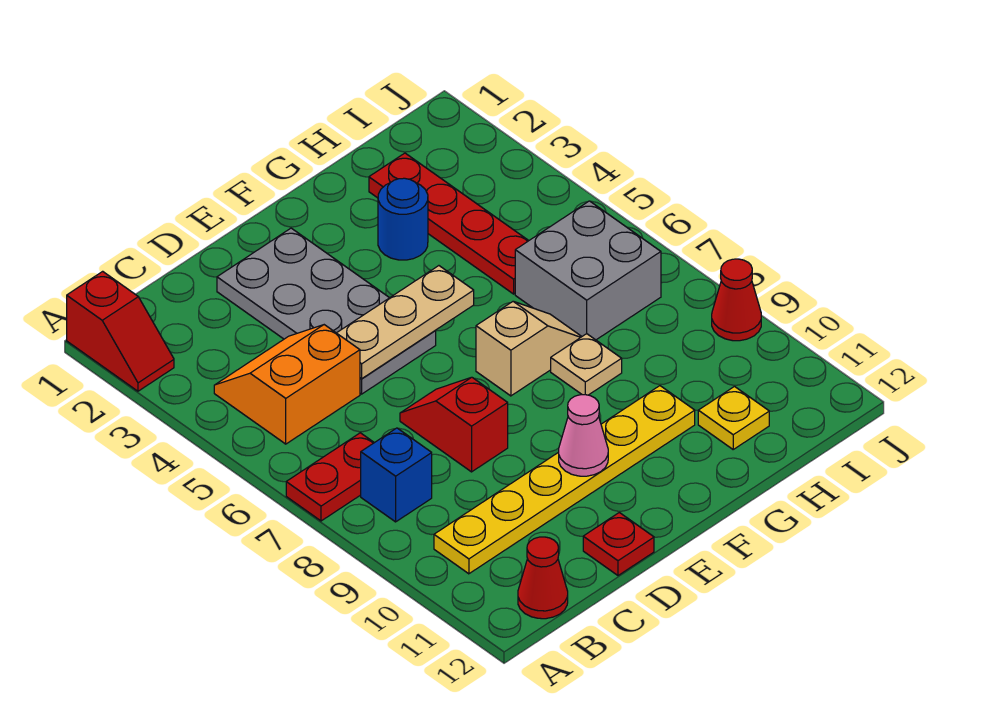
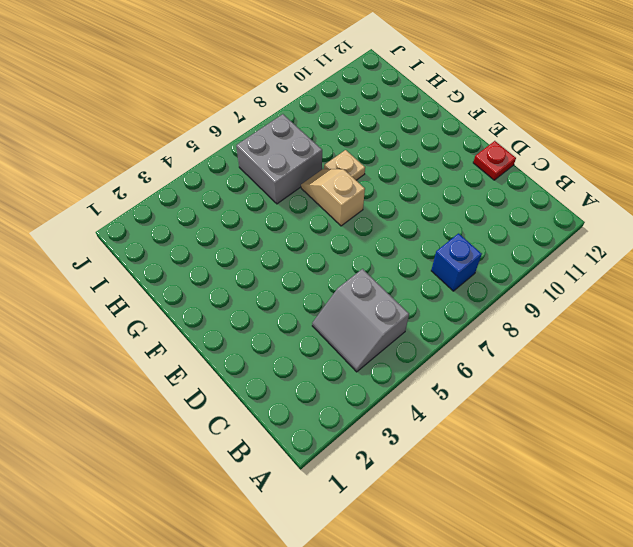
grey 2x2 slope [312,269,409,372] -> orange 2x2 slope [214,325,360,444]
none -> red 1x2 slope [67,271,174,391]
none -> red 1x2 plate [286,433,374,521]
none -> yellow 1x6 plate [434,386,695,574]

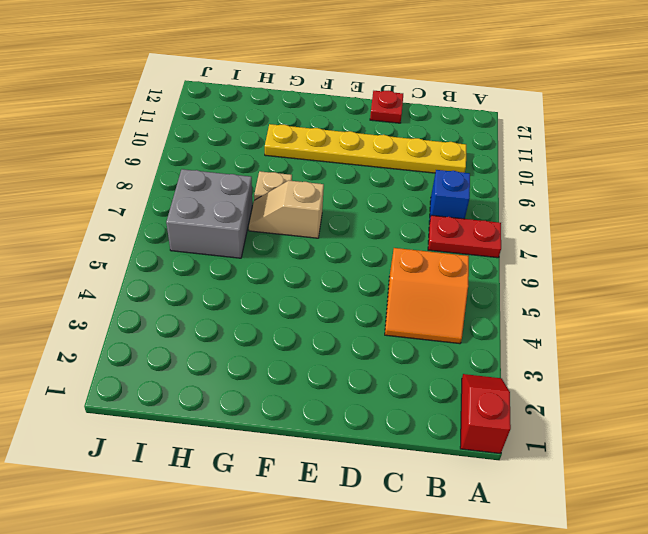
none -> red 1x1 cone [518,537,568,619]
none -> grey 2x4 plate [217,228,436,394]
none -> red 1x2 slope [400,377,508,472]

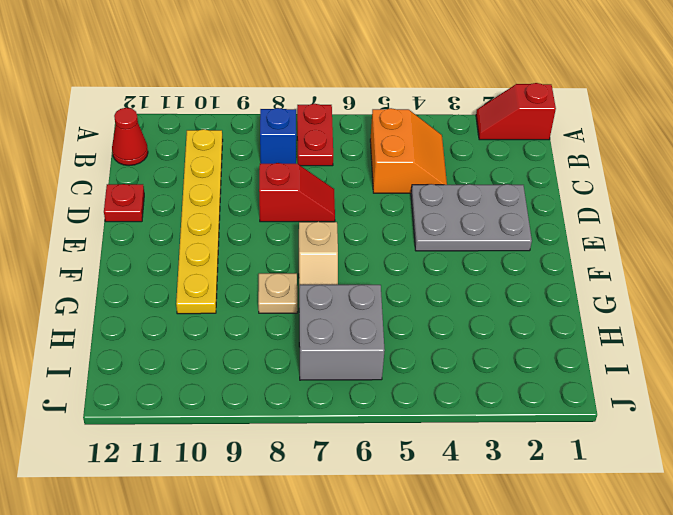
grey 2x3 plate [411,184,532,251] -> grey 2x4 plate [217,228,436,394]
none -> blue 1x1 round brick [378,178,428,260]
none -> red 1x4 plate [369,153,529,294]
none -> yellow 1x1 plate [698,387,769,449]

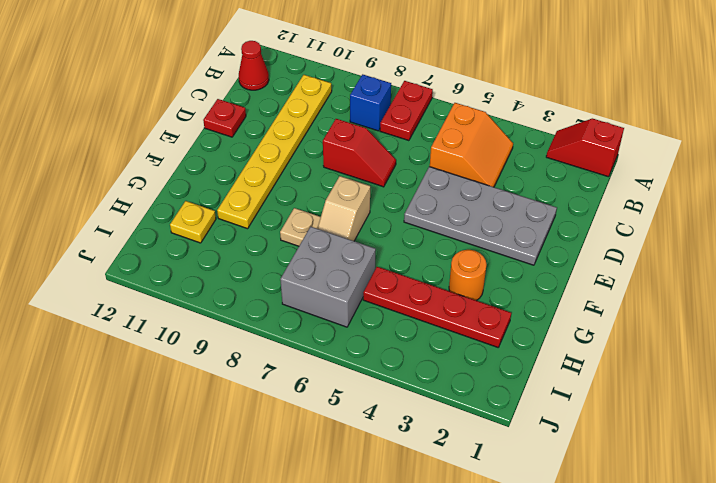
orange 1x1 round brick [449,250,486,301] -> blue 1x1 round brick [378,178,428,260]
none -> red 1x1 cone [712,259,761,341]
none -> tan 1x3 plate [337,266,474,378]
none -> pink 1x1 cone [559,395,608,476]

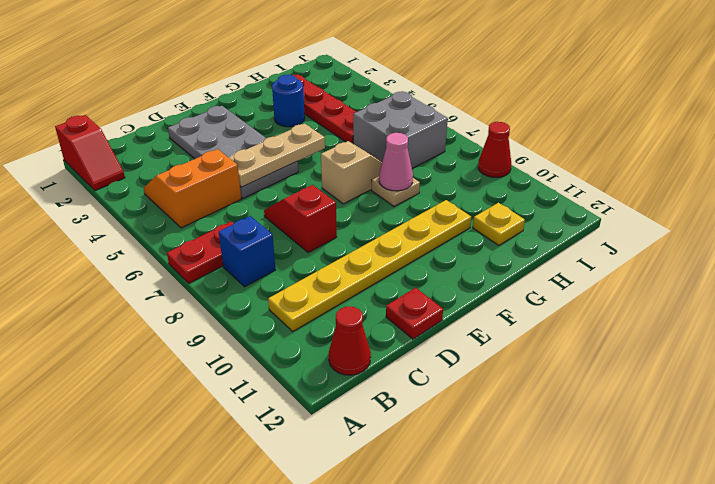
pink 1x1 cone [379,133,413,191] -> pink 1x1 cone moved to [559,395,608,476]

